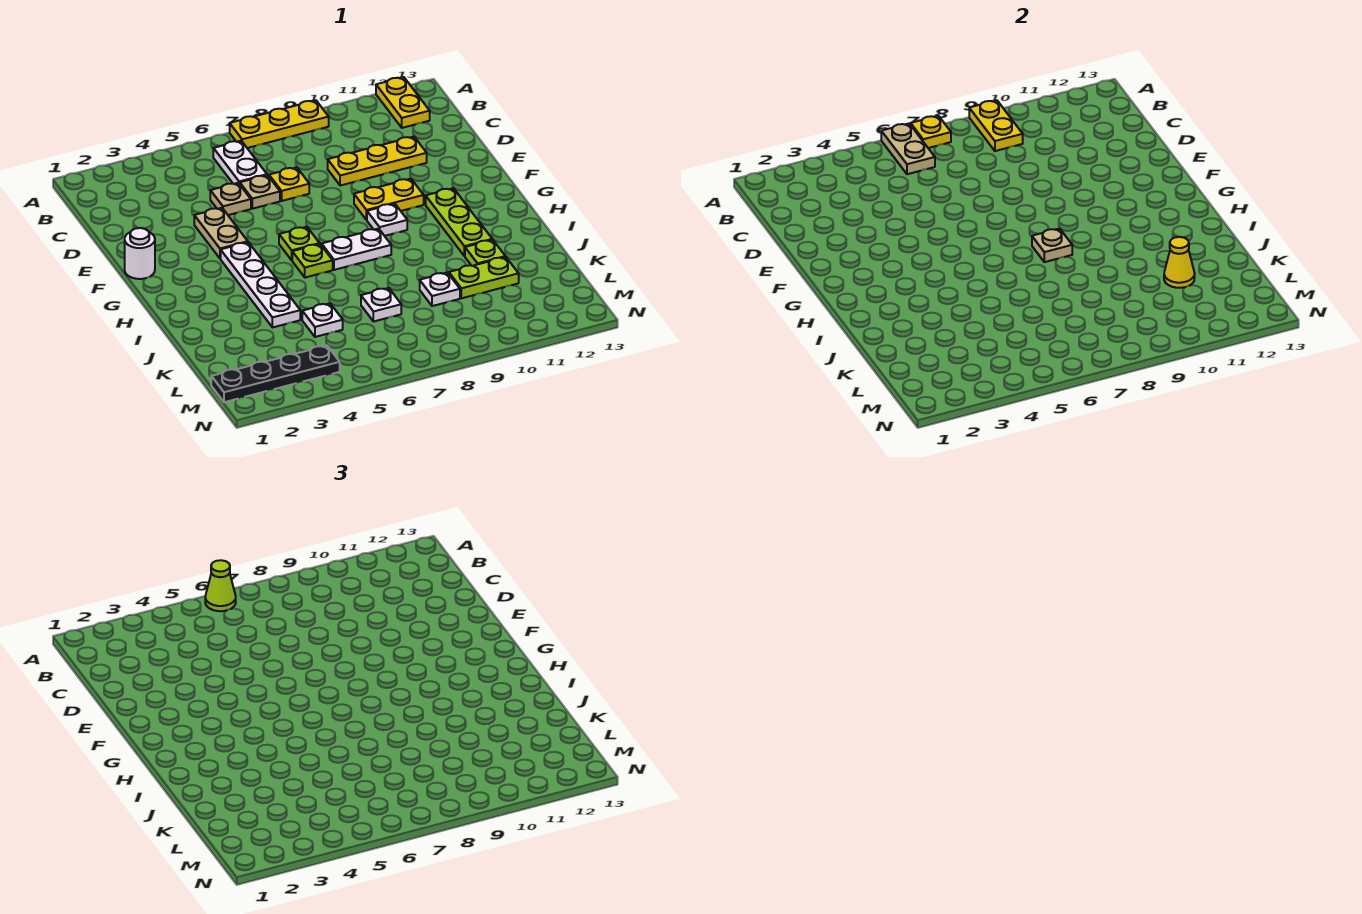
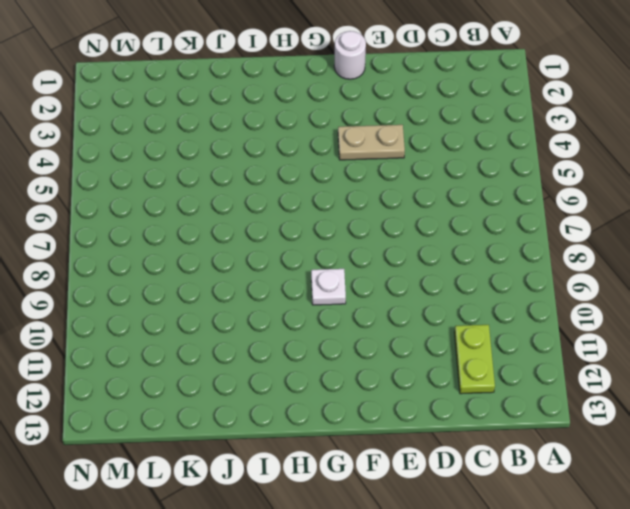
lime 1x2 plate [454,325,495,394] -> lime 1x2 plate moved to [449,257,519,298]
none -> yellow 1x3 plate [230,100,329,148]
none -> yellow 1x2 plate [376,77,430,128]
none -> white 1x2 plate [213,141,267,184]

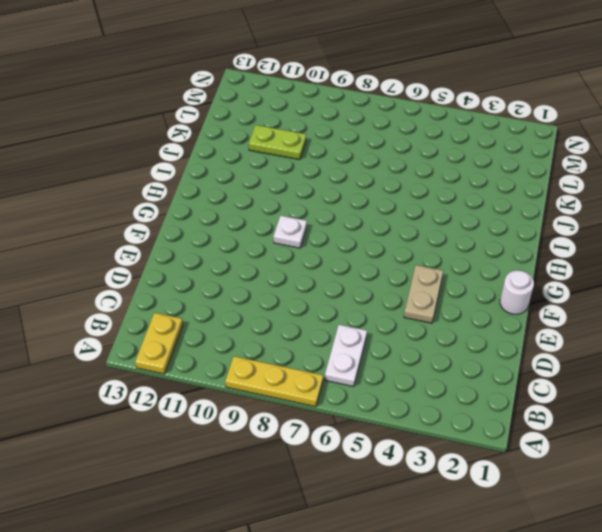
none -> tan 1x1 plate [210,183,251,215]
none -> tan 1x1 plate [240,175,280,209]
none -> yellow 1x1 plate [269,167,309,201]

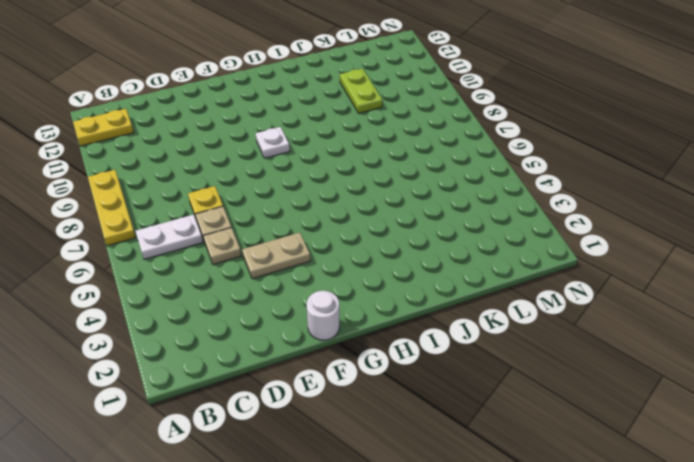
none -> yellow 1x3 plate [328,137,427,186]
none -> yellow 1x2 plate [354,179,424,220]
none -> white 1x4 plate [221,242,300,327]

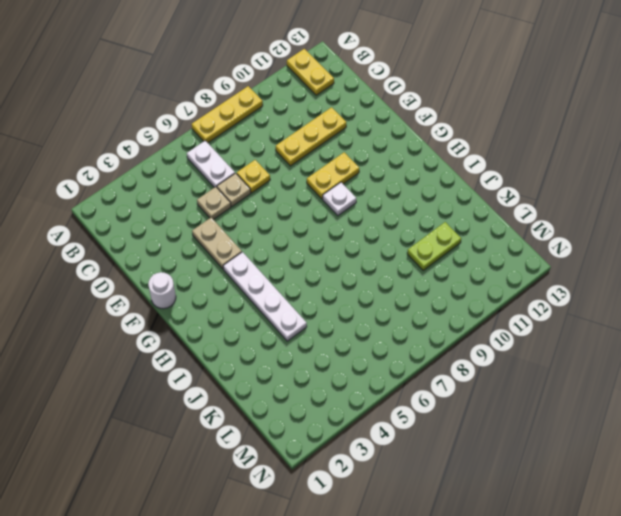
none -> lime 1x1 plate [279,227,320,260]
none -> lime 1x3 plate [426,188,492,256]
none -> lime 1x1 plate [292,244,333,278]

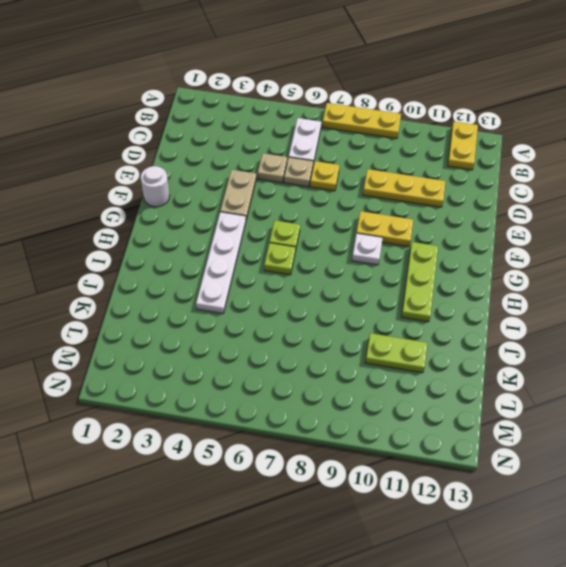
none -> white 1x2 plate [322,229,391,270]
none -> lime 1x1 plate [465,240,505,266]
none -> white 1x1 plate [302,303,343,337]

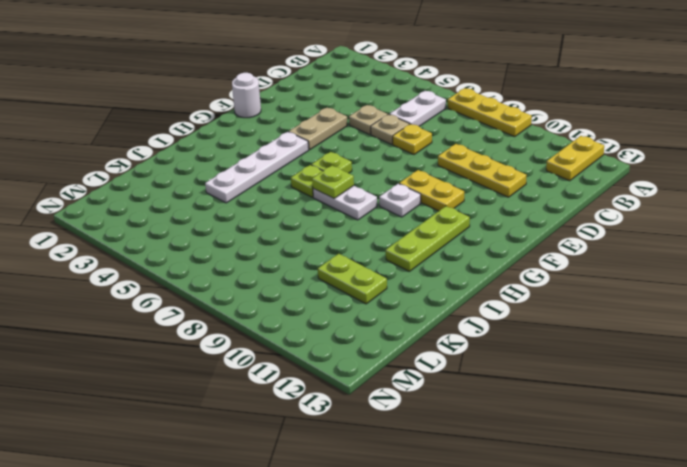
lime 1x1 plate [312,166,354,198] -> lime 1x1 plate moved to [465,240,505,266]
none -> white 1x1 plate [302,303,343,337]
none -> white 1x1 plate [361,288,401,322]
none -> white 1x1 plate [420,272,460,306]

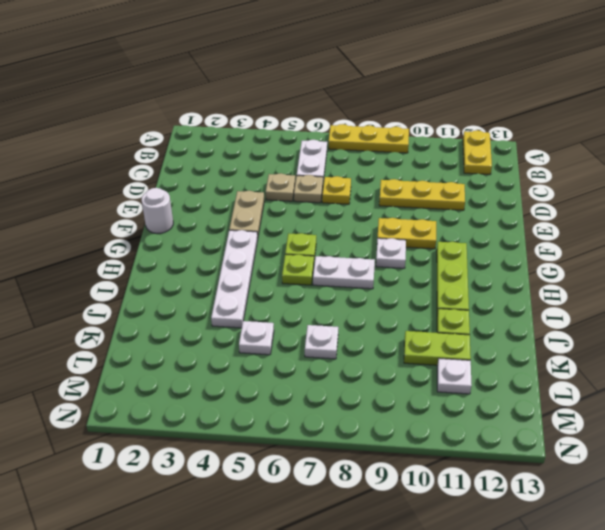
white 1x1 plate [437,358,472,394] -> white 1x1 plate moved to [420,272,460,306]
none -> black 1x4 plate [211,346,340,402]
none -> tan 1x2 plate [881,124,935,174]
none -> yellow 1x1 plate [911,116,951,148]

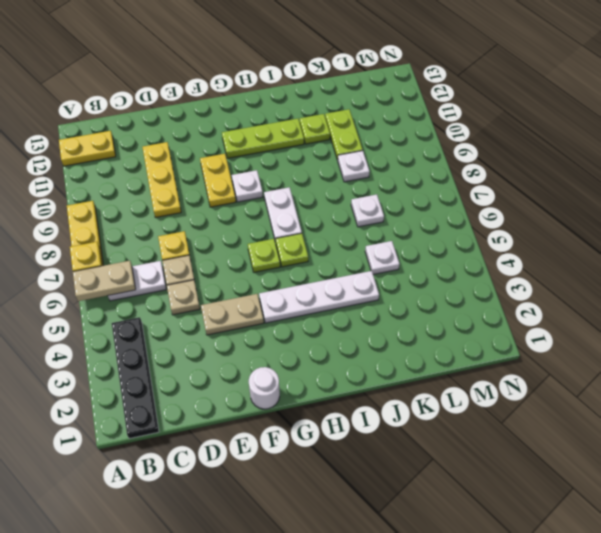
black 1x4 plate [112,317,159,439] -> black 1x4 plate moved to [211,346,340,402]
none -> yellow 1x2 plate [969,100,1023,151]
none -> tan 1x1 plate [1032,229,1072,262]
none -> yellow 1x1 cone [1164,237,1195,288]

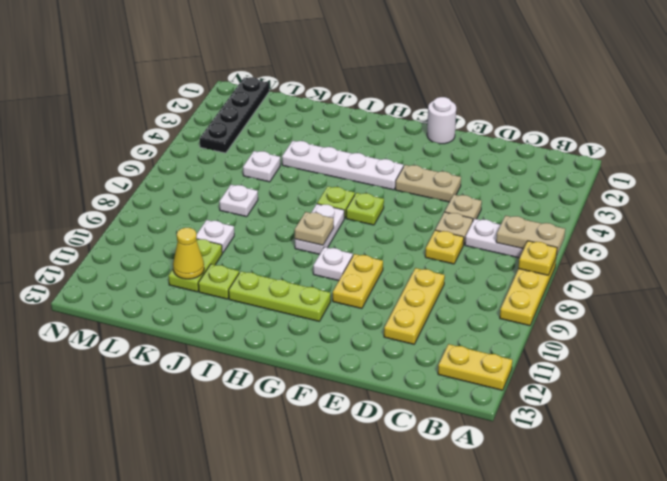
none -> yellow 1x2 plate [969,100,1023,151]
none -> lime 1x1 cone [205,560,236,611]

